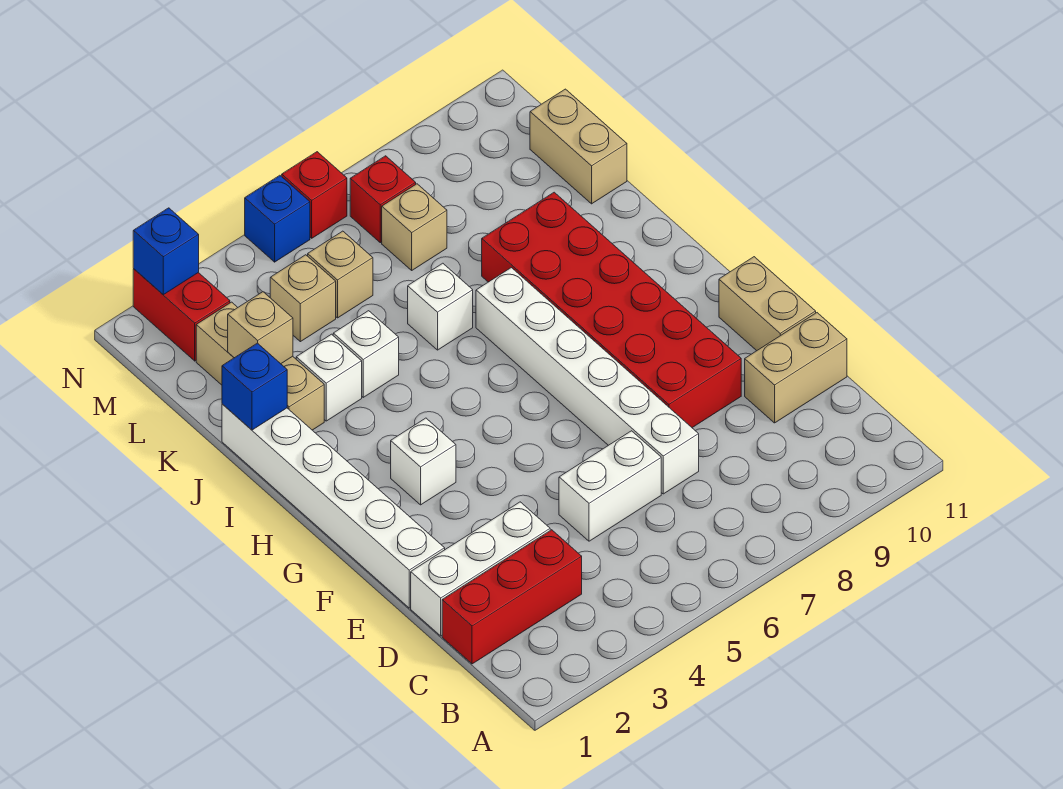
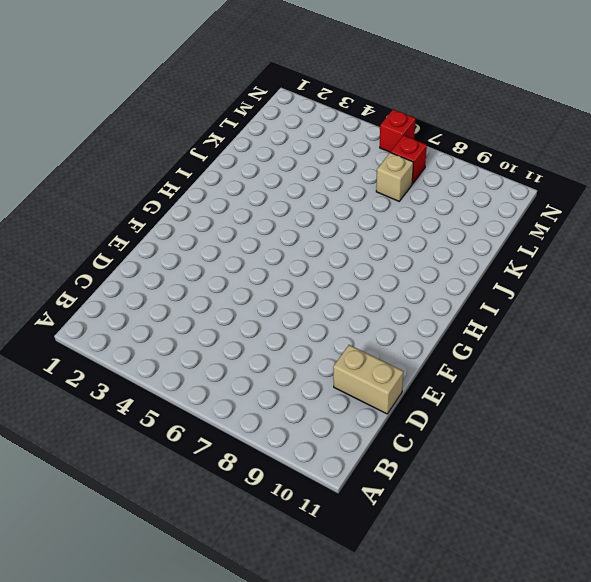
none -> red 1x3 brick [442,530,582,664]
none -> white 1x3 brick [411,502,550,636]
none -> white 1x2 brick [559,431,661,541]

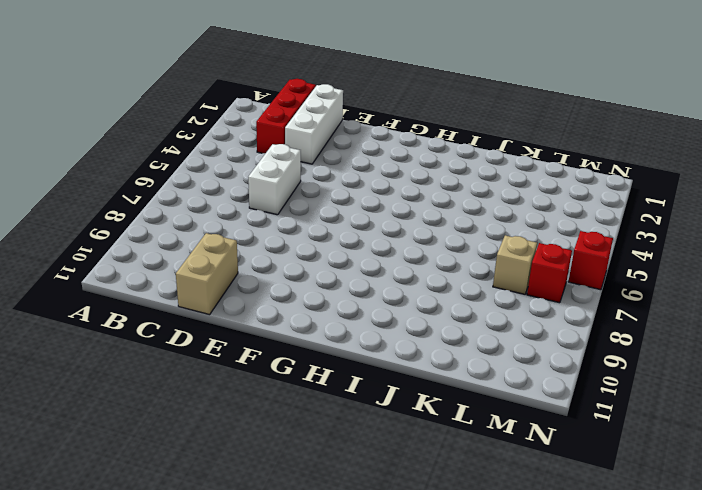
none -> white 1x6 brick [476,268,699,494]
none -> white 1x6 brick [222,404,445,608]
none -> red 2x6 brick [482,192,741,428]

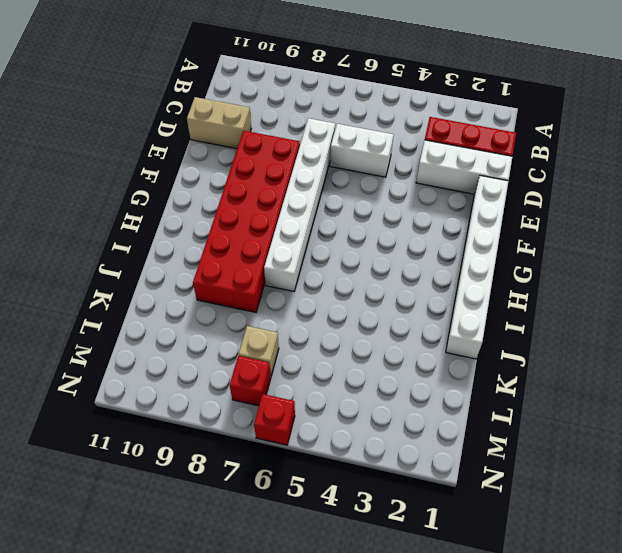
none -> tan 1x2 brick [719,257,816,351]
none -> white 1x1 brick [391,418,456,505]
none -> tan 1x3 brick [196,302,324,430]

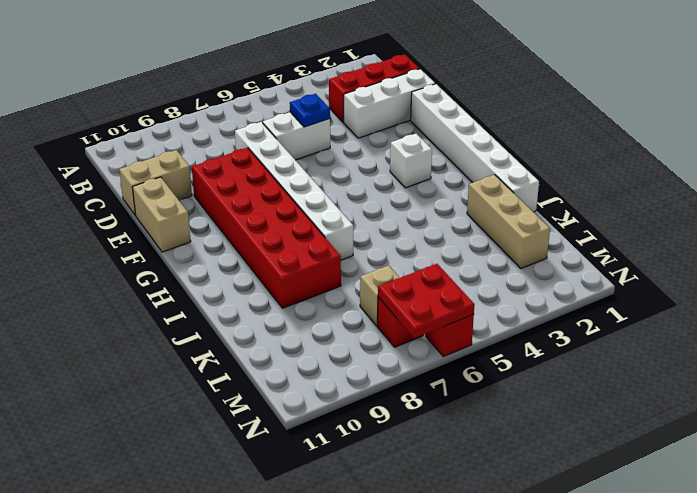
blue 1x1 plate [290,94,330,127] -> none
red 2x2 plate [378,264,475,338] -> none
none -> white 1x1 brick [296,334,362,421]
none -> white 1x1 brick [333,311,399,397]
none -> white 1x1 brick [408,263,473,350]

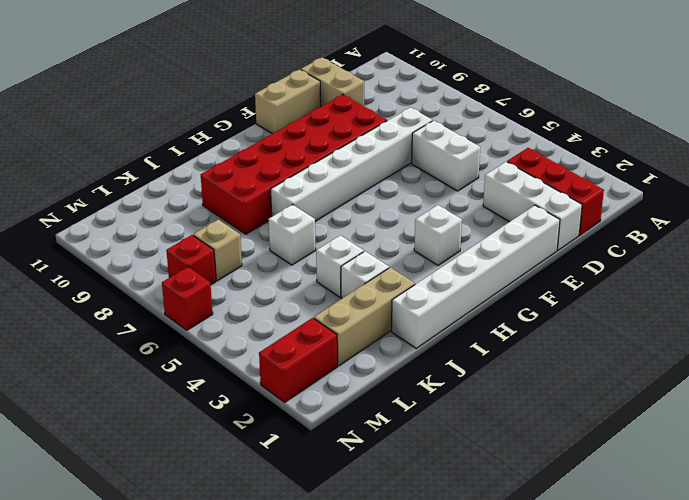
none -> tan 1x2 brick [530,89,627,204]
none -> tan 1x1 brick [270,255,336,342]
none -> tan 1x1 brick [308,231,373,318]

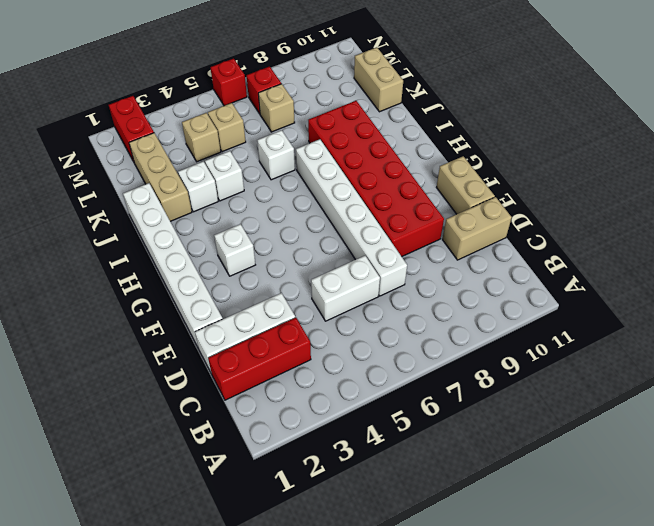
none -> blue 1x1 brick [245,175,310,262]
none -> blue 1x1 brick [222,343,287,430]
none -> tan 1x1 brick [228,292,293,364]

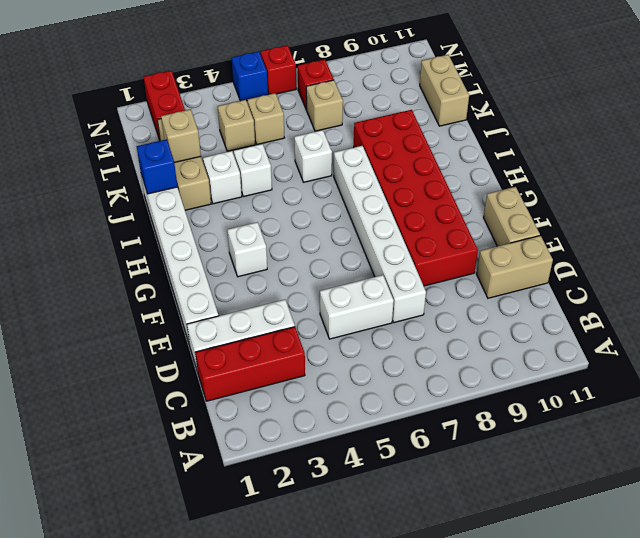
none -> blue 1x1 brick [133,208,199,295]

